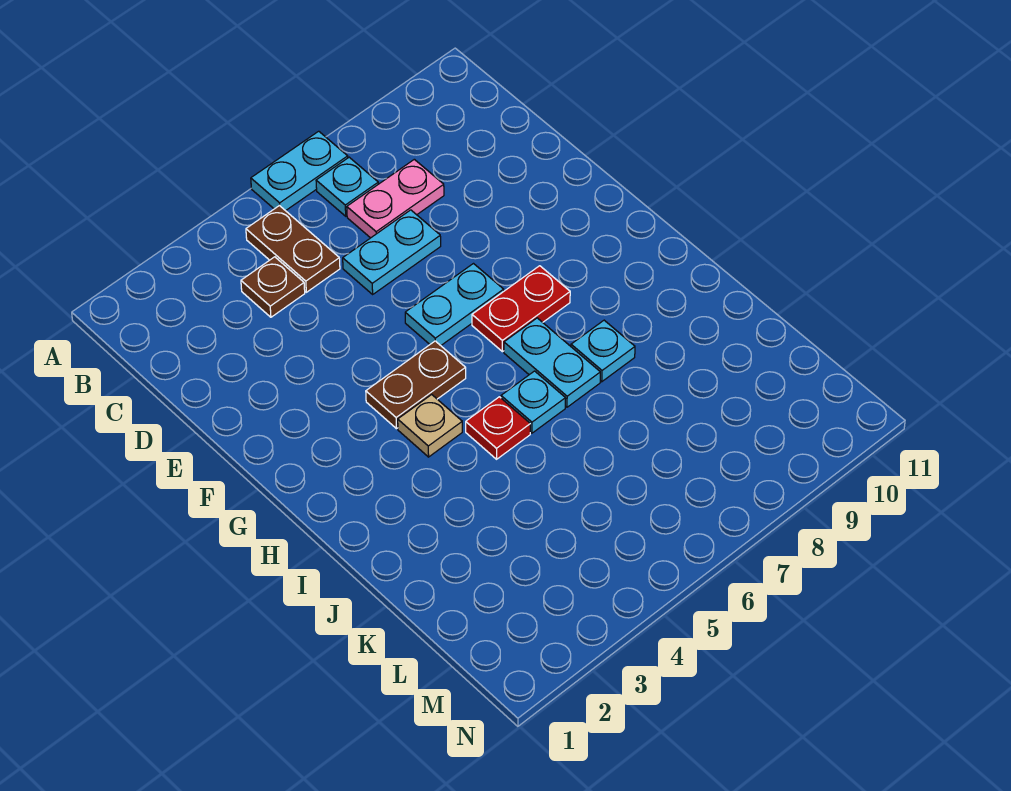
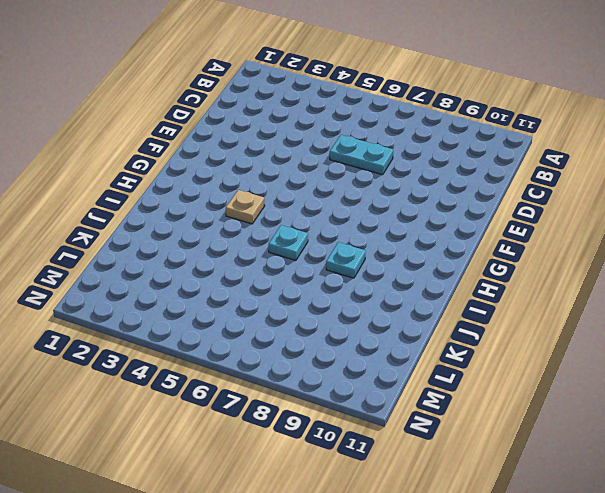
none -> cyan 1x2 plate [251,131,348,211]
none -> brown 1x2 plate [246,205,340,292]
none -> cyan 1x1 plate [316,157,378,216]

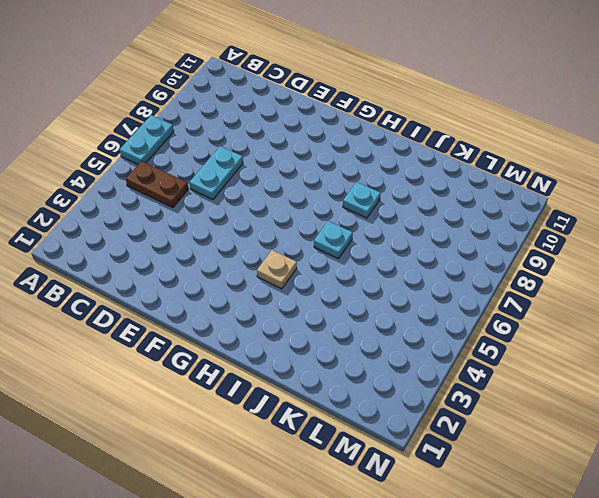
none -> cyan 1x1 plate [316,157,378,216]
none -> brown 1x1 plate [241,257,305,317]
none -> pink 1x2 plate [347,159,444,238]

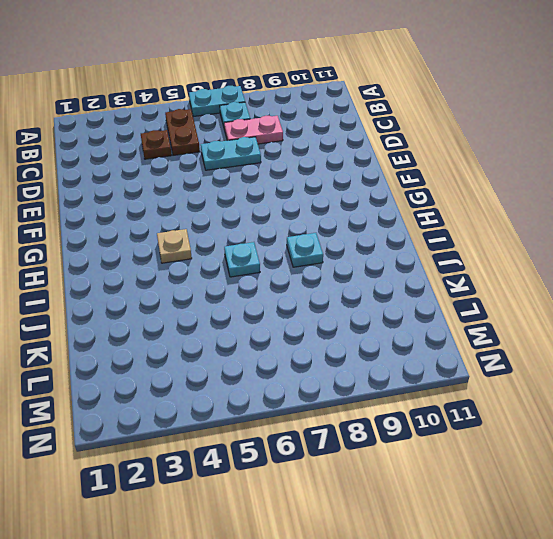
none -> cyan 1x2 plate [405,264,504,345]
none -> brown 1x2 plate [366,341,466,429]
none -> red 1x2 plate [472,266,570,352]

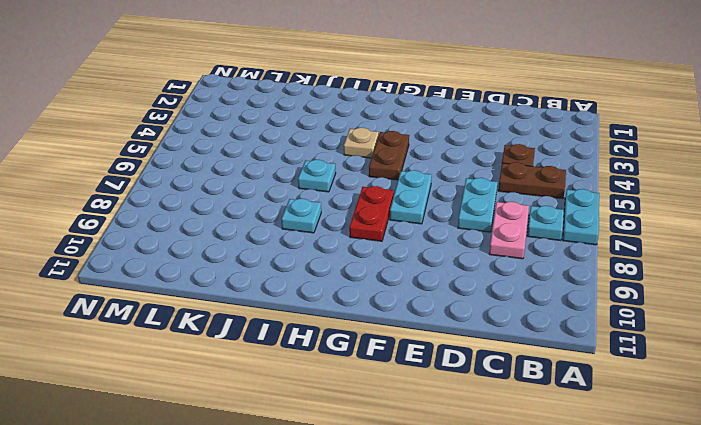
none -> cyan 1x2 plate [504,318,600,407]
none -> red 1x1 plate [466,397,530,459]

